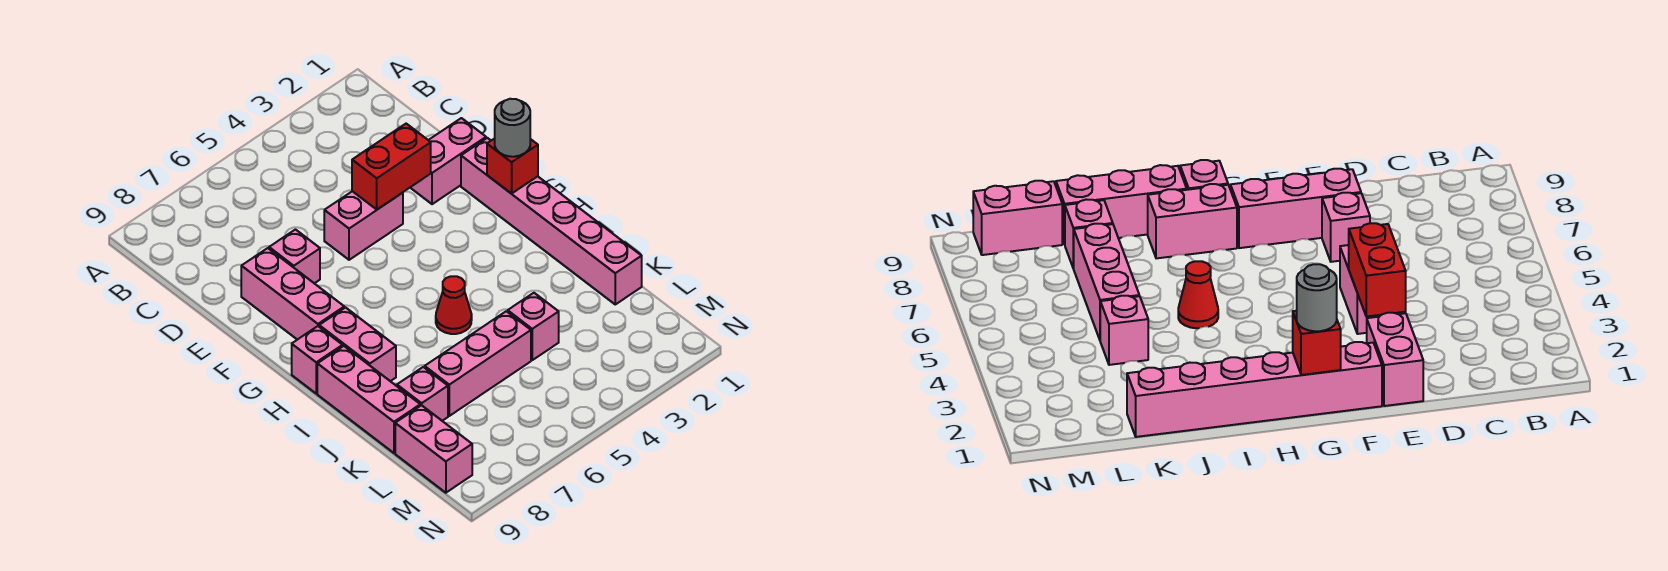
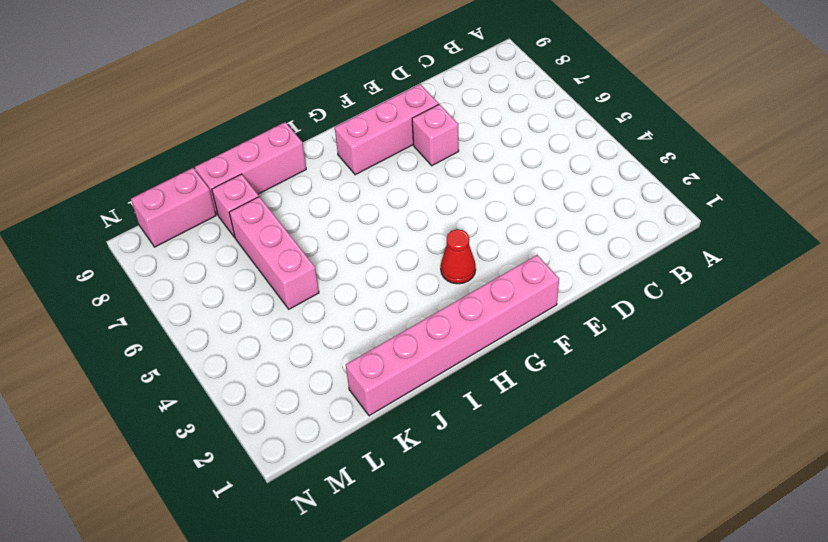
red 1x1 cone [441,229,476,284] -> red 1x1 cone moved to [436,276,472,334]
none -> pink 1x2 brick [410,118,486,204]
none -> pink 1x2 brick [324,191,403,260]
none -> pink 1x2 brick [319,308,396,381]

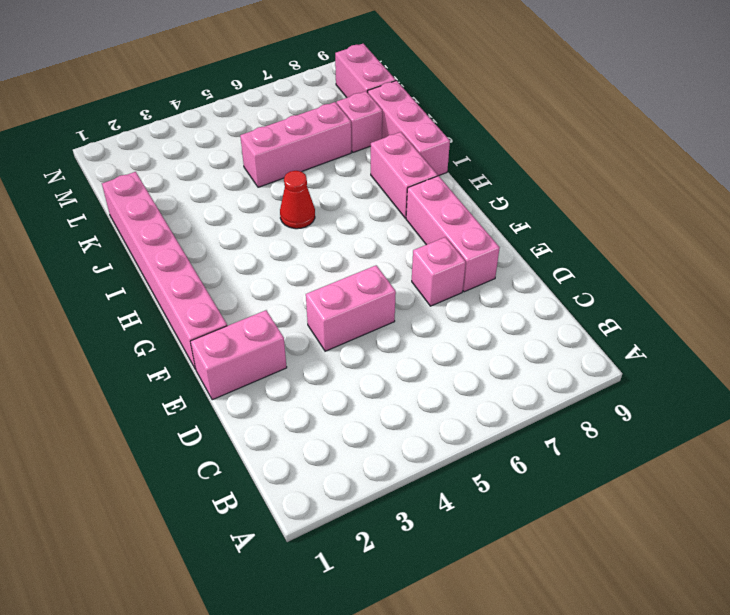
none -> pink 1x1 brick [292,326,343,393]
none -> pink 1x1 brick [508,293,559,360]
none -> red 1x2 brick [352,124,431,209]

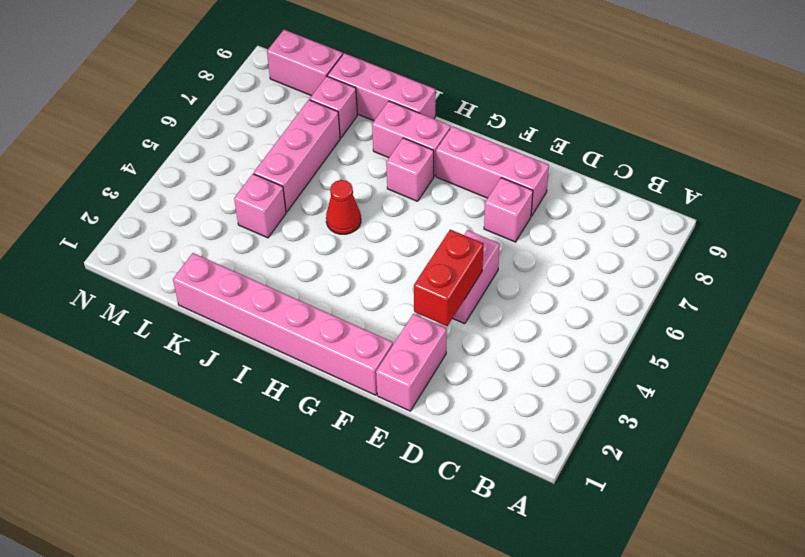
pink 1x1 brick [386,138,434,201] -> pink 1x1 brick moved to [292,326,343,393]
none -> red 1x1 brick [487,138,538,194]
none -> grey 1x1 round brick [495,99,530,157]

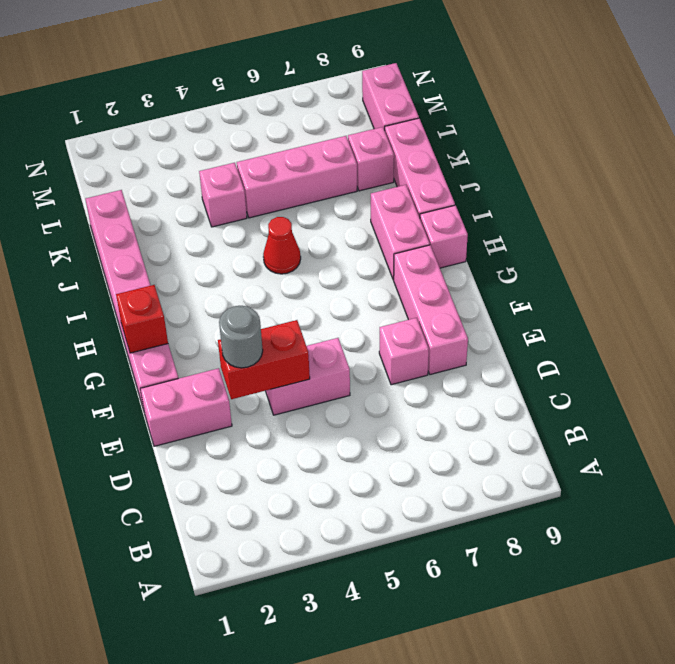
grey 1x1 round brick [219,306,263,368] -> grey 1x1 round brick moved to [495,99,530,157]

